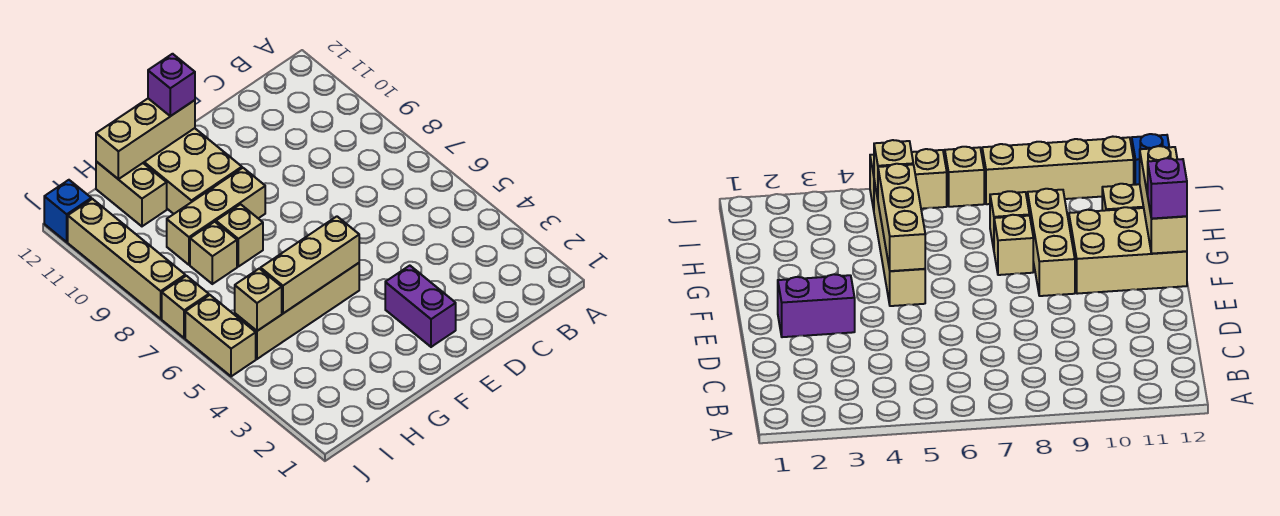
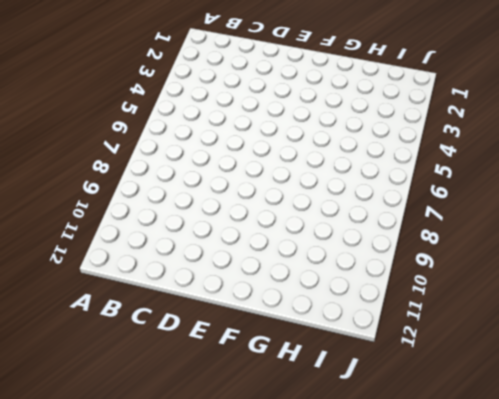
none -> purple 1x2 brick [385,266,456,347]
none -> tan 1x4 brick [235,263,359,359]
none -> tan 1x3 brick [167,168,265,265]

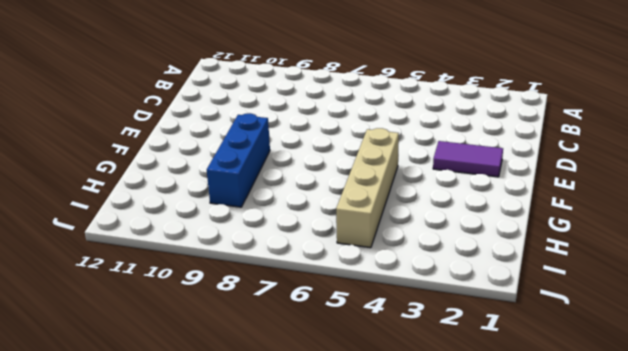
purple 1x2 tile [433,141,503,177] -> purple 1x2 brick [385,266,456,347]
blue 1x3 brick [207,113,270,207] -> tan 1x3 brick [167,168,265,265]
none -> tan 2x3 brick [144,128,242,214]
none -> tan 1x1 brick [216,204,263,267]
none -> tan 1x1 brick [190,222,237,284]

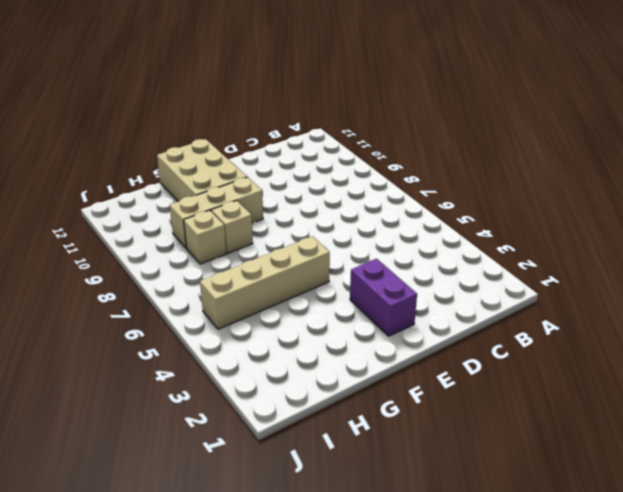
none -> tan 1x2 brick [96,162,167,226]
none -> tan 1x2 brick [185,295,256,376]
none -> tan 1x1 brick [162,276,209,338]

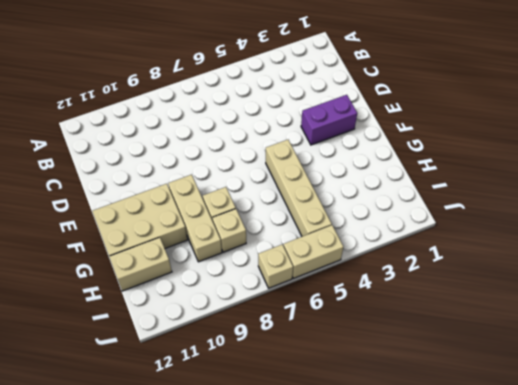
none -> tan 1x4 brick [68,199,185,319]
none -> blue 1x1 brick [44,180,91,242]
none -> tan 1x3 brick [261,216,359,313]

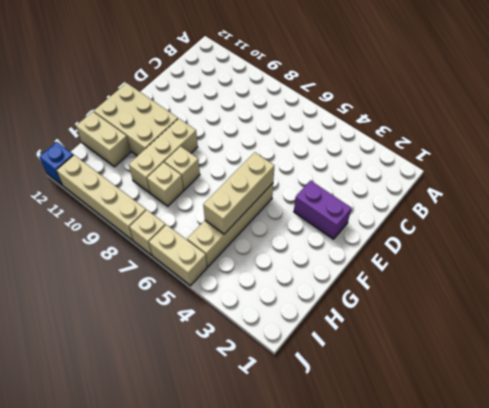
none -> tan 1x3 brick [96,99,195,179]
none -> tan 1x1 brick [235,269,282,331]
none -> purple 1x1 brick [148,54,195,116]

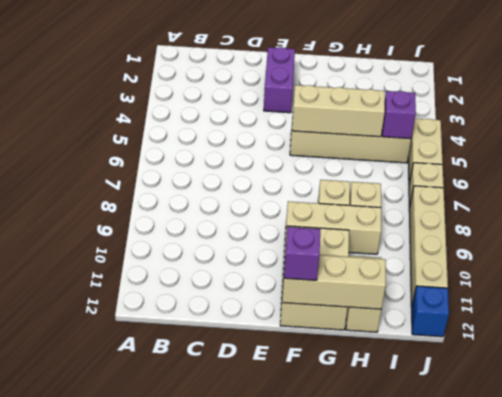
purple 1x1 brick [382,91,416,139] -> tan 1x1 brick [235,269,282,331]

